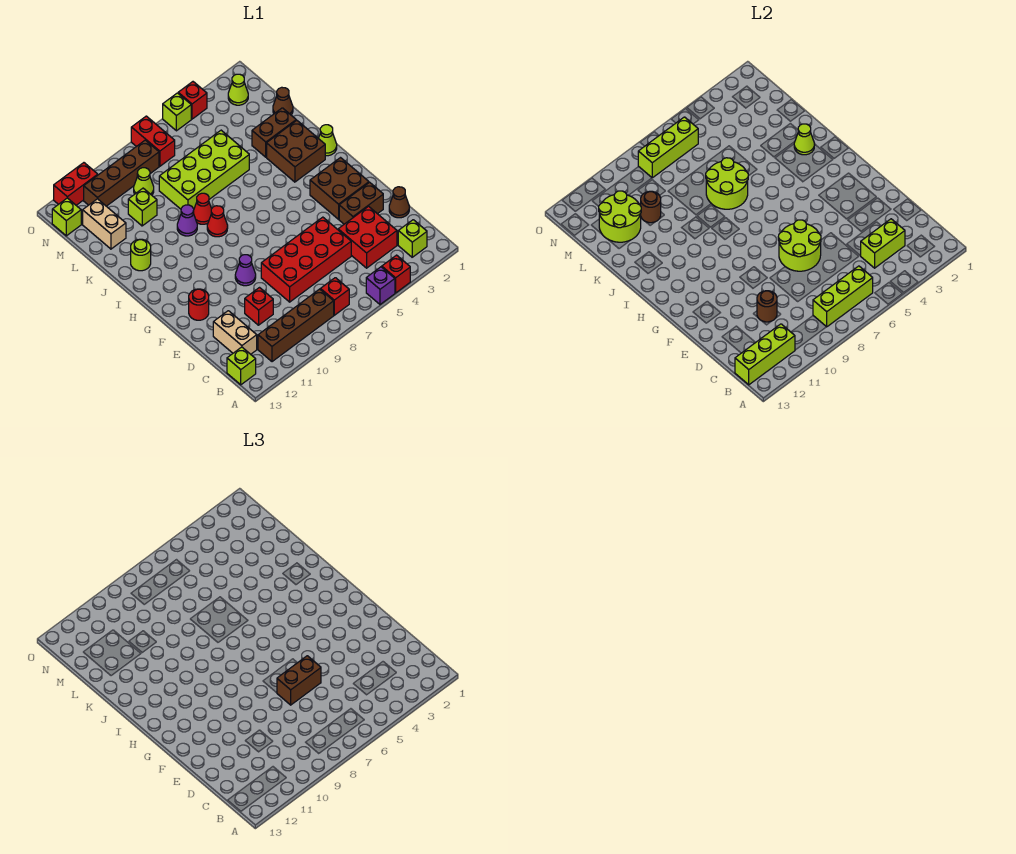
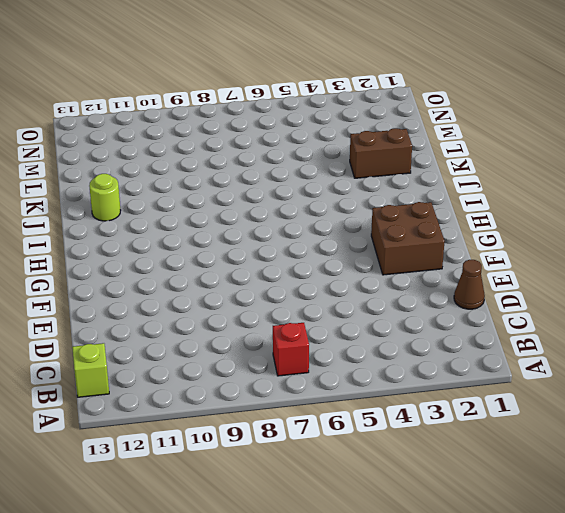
none -> red 1x1 brick [382,255,410,293]
none -> purple 1x1 brick [366,267,395,304]
none -> lime 1x1 brick [398,220,427,257]
none -> brown 1x4 brick [258,289,334,362]

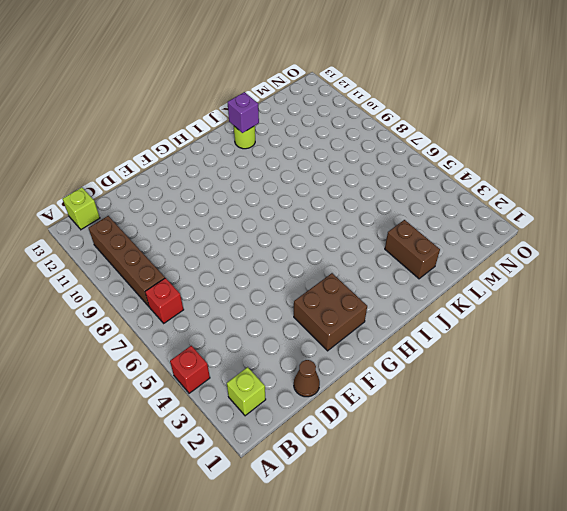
purple 1x1 brick [228,92,259,133] -> purple 1x1 brick moved to [366,267,395,304]
none -> red 2x2 brick [338,206,397,268]
none -> tan 1x2 brick [213,311,257,354]
none -> red 2x4 brick [261,217,351,302]
none -> red 1x1 brick [245,288,273,325]

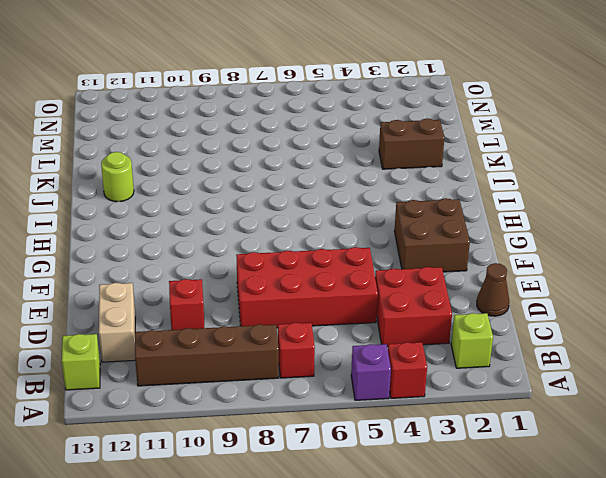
none -> brown 1x2 brick [339,182,383,224]
none -> purple 1x1 cone [235,255,256,286]
none -> red 1x1 round brick [189,289,209,320]
none -> lime 1x1 cone [318,125,337,156]

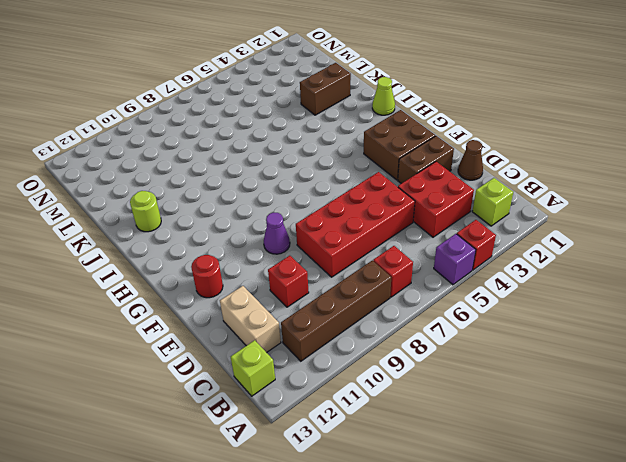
none -> brown 2x2 brick [267,120,325,182]
none -> red 1x1 cone [207,206,228,237]
none -> red 1x1 cone [193,193,211,224]
none -> purple 1x1 cone [177,205,197,236]

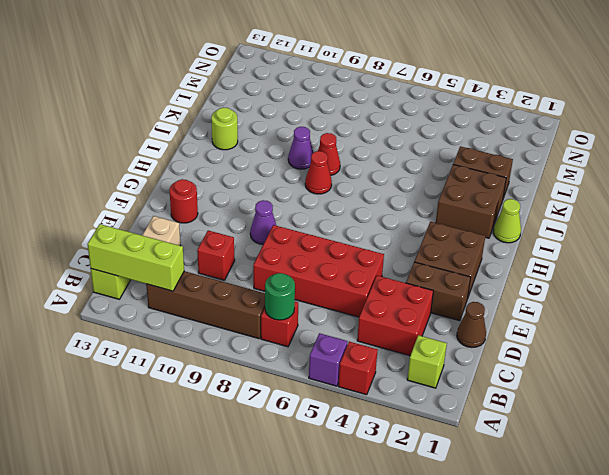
green 1x1 round brick [265,273,295,320] -> lime 1x3 brick [813,266,873,327]
none -> lime 2x4 brick [159,130,249,209]
none -> brown 1x1 cone [273,87,293,115]
none -> lime 1x1 brick [128,188,157,226]
none -> tan 1x2 brick [83,199,126,249]

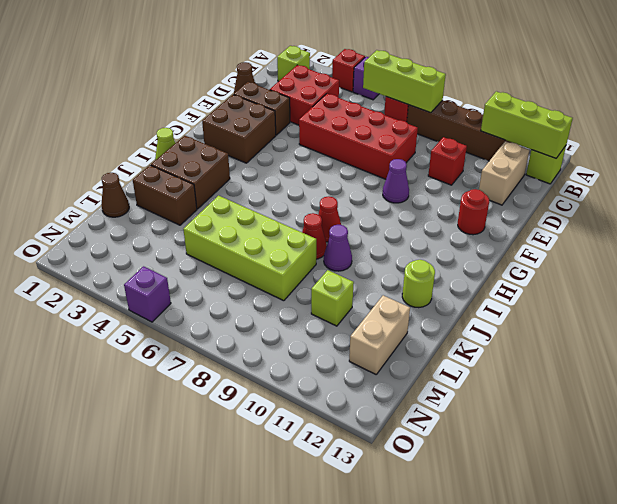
purple 1x1 brick [124,266,171,322] -> lime 1x1 brick [163,93,191,131]
none -> lime 1x1 cone [134,168,154,195]
none -> lime 1x1 cone [228,74,248,105]
none -> red 1x2 brick [131,116,175,166]
none -> brown 1x4 brick [84,140,159,206]

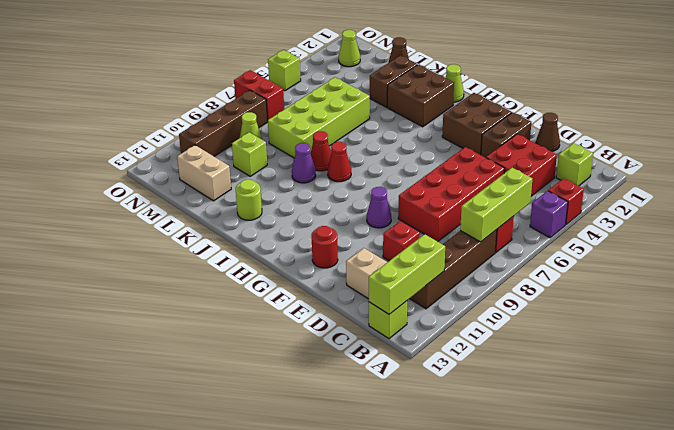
none -> lime 1x1 brick [52,198,81,236]
none -> red 1x1 brick [178,82,207,119]
none -> red 1x2 brick [54,163,98,205]
none -> lime 1x2 brick [861,219,905,268]

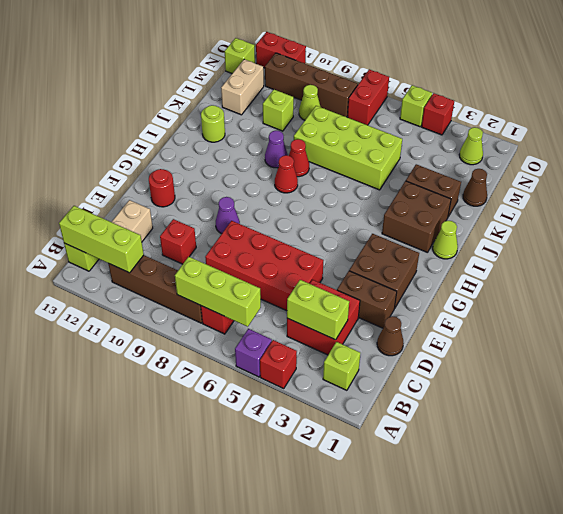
none -> brown 1x1 round brick [757,291,777,322]
none -> lime 2x2 round brick [778,220,821,271]
none -> lime 1x1 cone [794,124,815,155]
none -> lime 2x2 round brick [706,158,748,209]

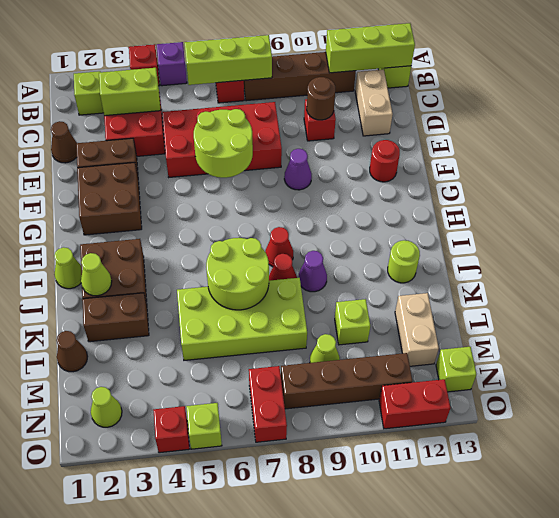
none -> brown 1x1 round brick [640,191,661,223]
none -> lime 2x2 round brick [598,191,641,242]
none -> lime 1x3 brick [638,117,698,178]
none -> brown 1x2 brick [277,656,321,705]

